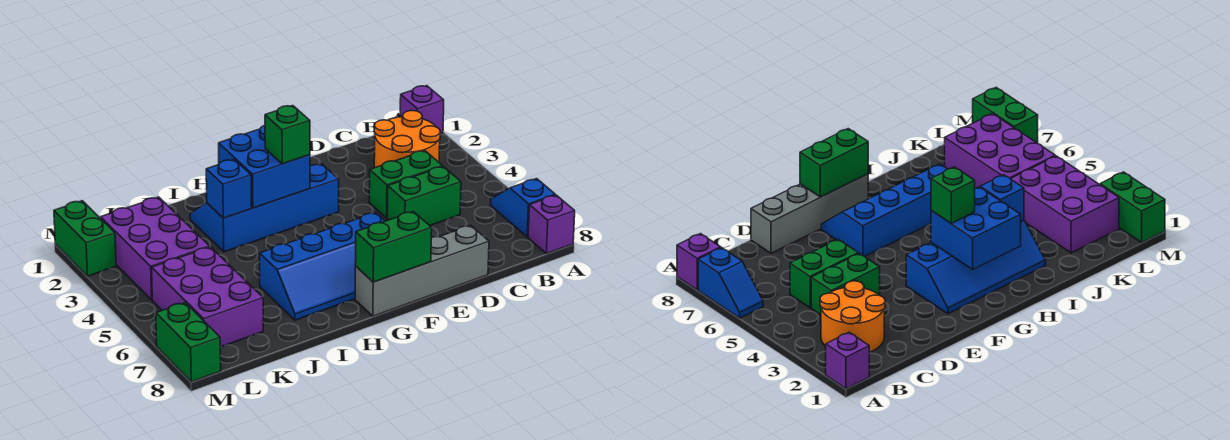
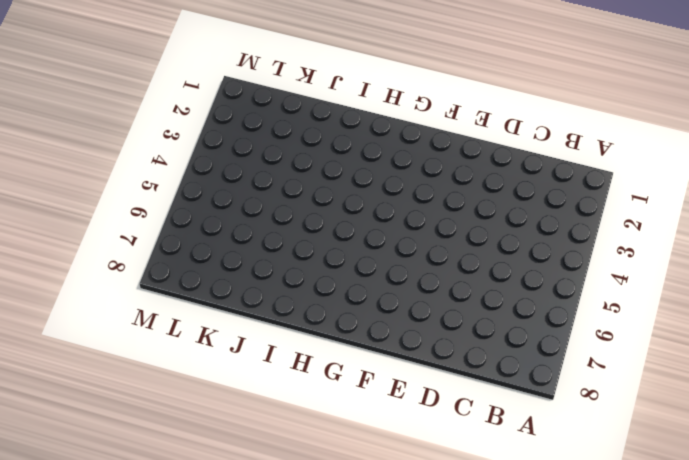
none -> purple 1x1 brick [400,86,444,134]
none -> blue 1x2 slope [491,179,555,237]
none -> purple 1x1 brick [528,195,575,254]

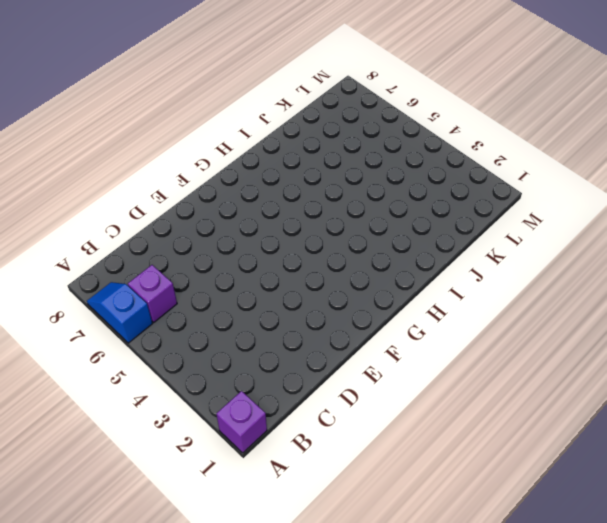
blue 1x2 slope [87,282,152,343] -> blue 1x2 slope turned to [491,179,555,237]
purple 1x1 brick [128,265,177,322] -> purple 1x1 brick moved to [528,195,575,254]
none -> orange 2x2 round brick [374,111,440,168]
none -> green 1x2 brick [369,151,442,218]
none -> green 1x2 brick [387,167,461,226]

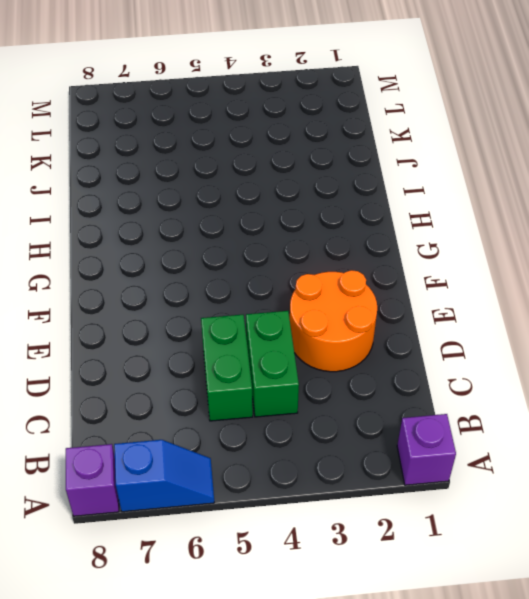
orange 2x2 round brick [290,270,377,372] -> orange 2x2 round brick moved to [374,111,440,168]
none -> grey 1x4 brick [355,225,489,316]
none -> blue 2x4 slope [190,164,339,252]
none -> blue 2x4 slope [260,213,385,320]

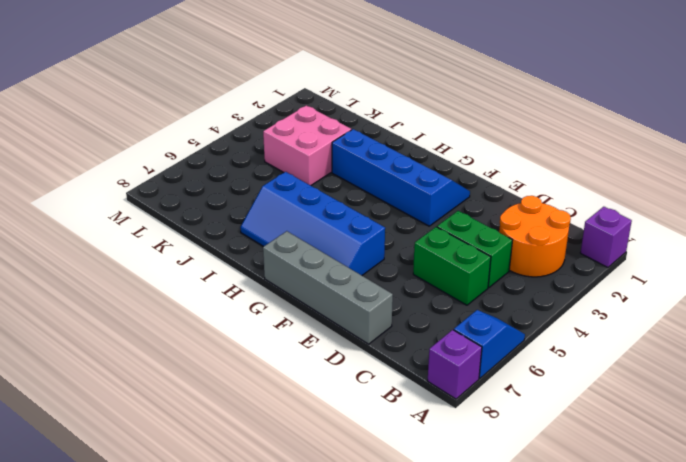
pink 2x2 brick [263,105,351,186] -> purple 2x3 brick [101,197,210,300]
none -> purple 2x3 brick [152,247,263,347]
none -> green 1x2 brick [54,201,116,276]
none -> green 1x2 brick [156,303,221,382]

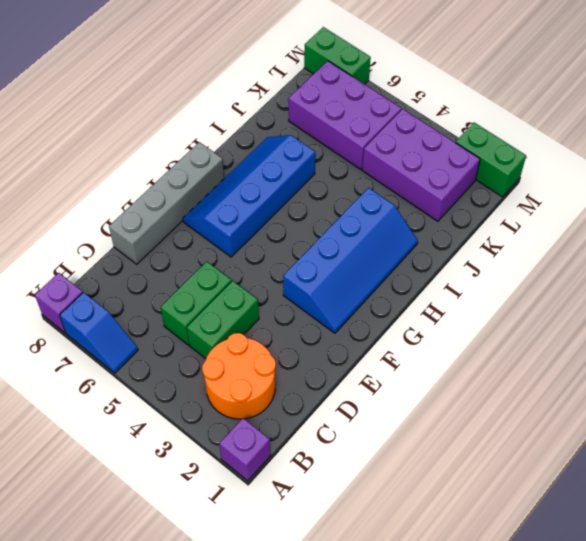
none -> green 1x2 brick [355,212,432,282]
none -> blue 2x2 brick [219,125,310,208]
none -> blue 1x1 brick [206,159,251,218]

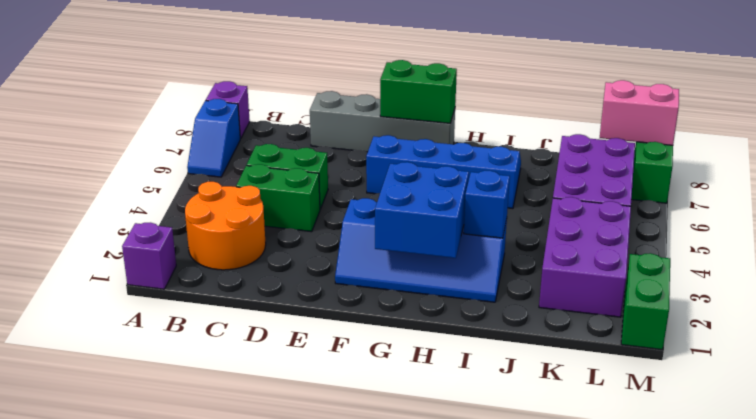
pink 1x2 brick [600,80,679,145] -> none
none -> green 1x1 brick [265,106,310,164]

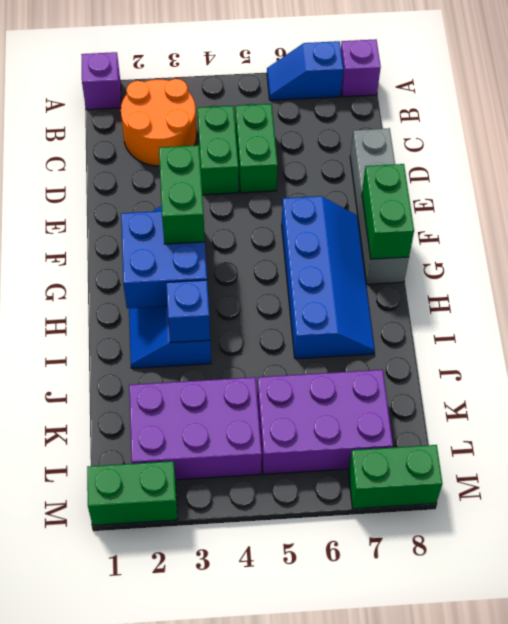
green 1x2 brick [159,145,205,244] -> green 1x1 brick [265,106,310,164]

